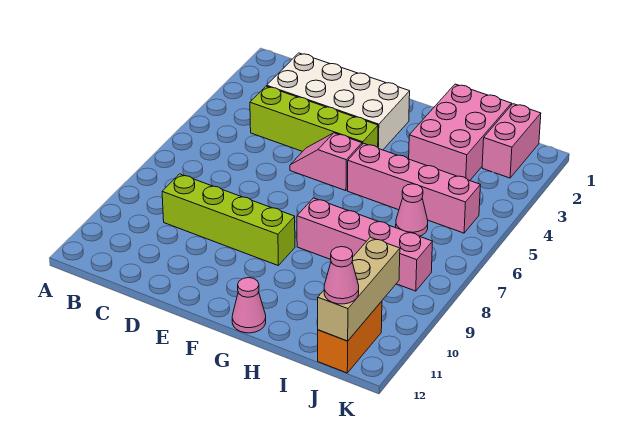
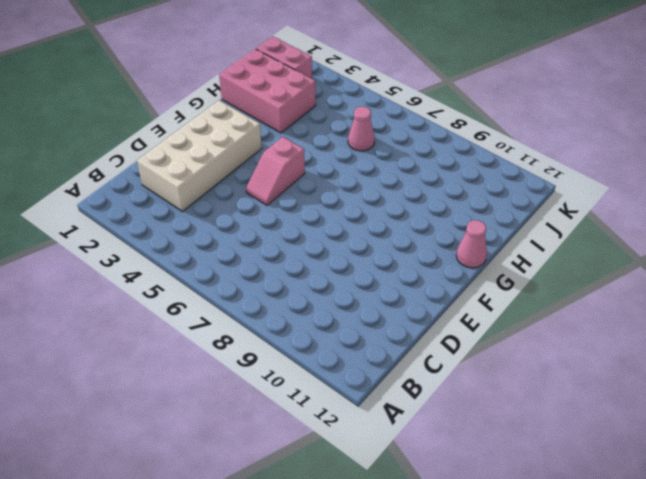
none -> lime 1x4 brick [250,86,378,152]
none -> lime 1x4 brick [162,174,295,265]
none -> pink 1x4 brick [348,143,480,233]

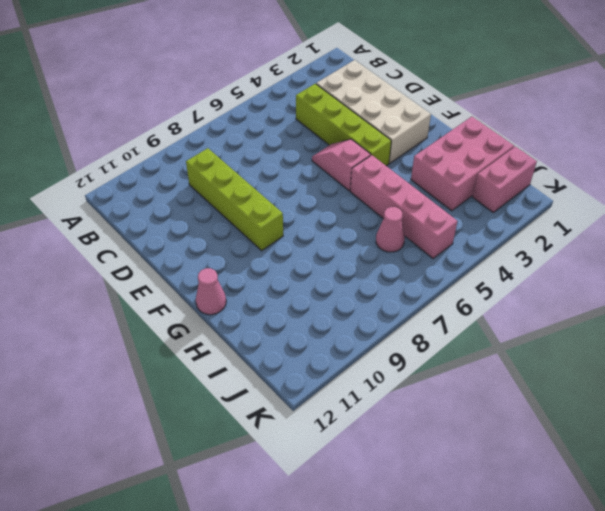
none -> pink 1x4 brick [297,198,432,291]
none -> orange 1x2 brick [318,301,382,373]
none -> tan 1x3 brick [318,237,400,341]

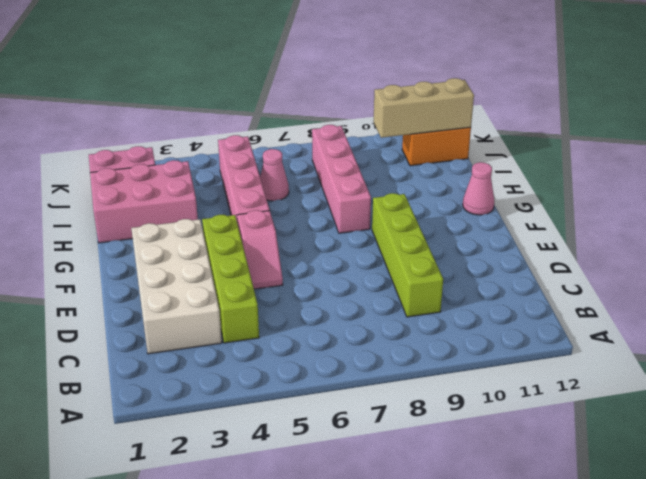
none -> pink 1x1 cone [324,247,359,304]

